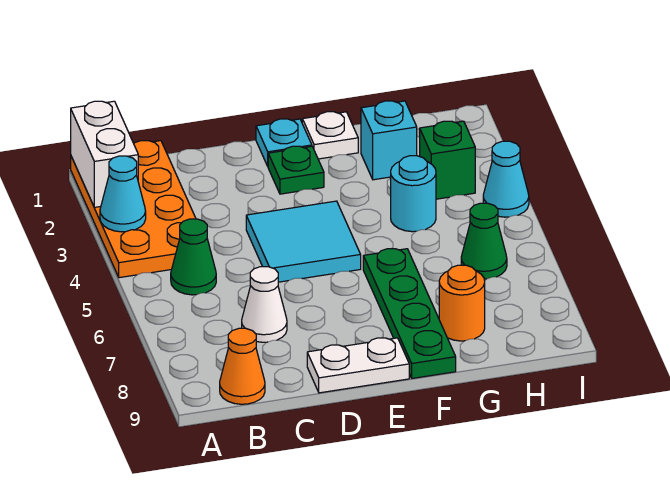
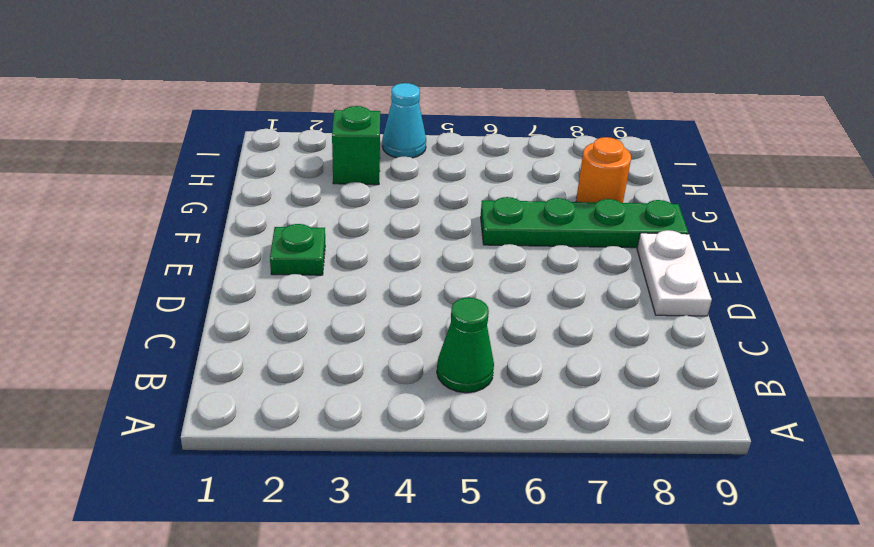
none -> orange 2x4 plate [71,141,196,278]
none -> orange 1x1 cone [220,328,265,404]
none -> white 1x1 cone [242,267,287,342]

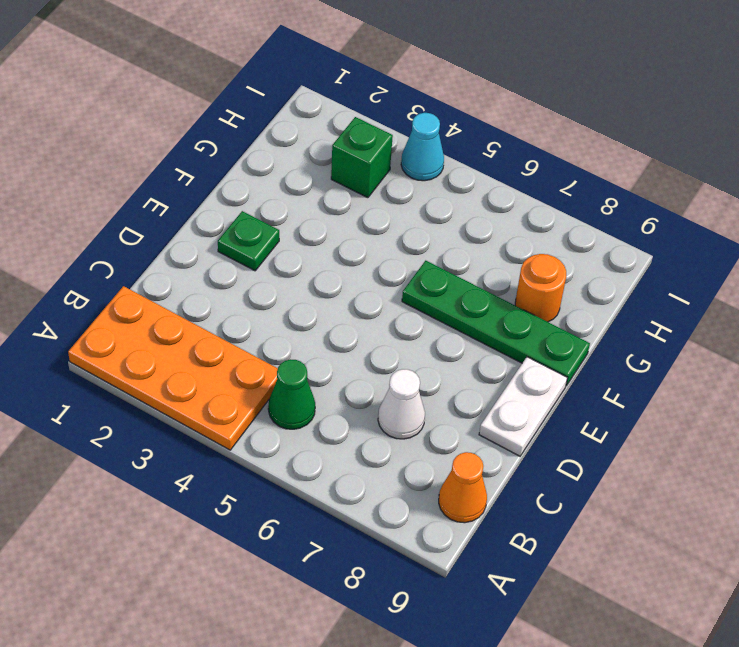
none -> cyan 2x2 tile [246,201,361,282]
none -> cyan 1x1 plate [256,119,312,166]
none -> white 1x1 plate [302,112,358,159]

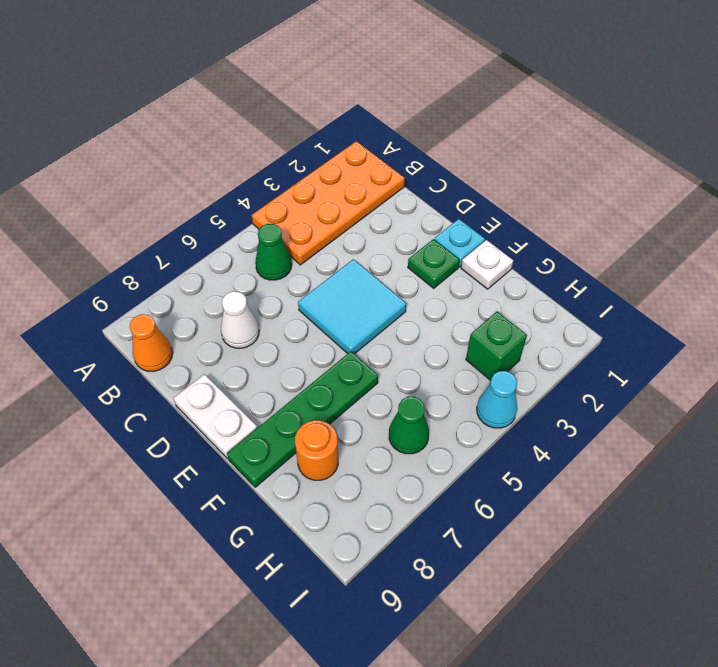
none -> cyan 1x1 brick [361,101,417,180]
none -> cyan 1x1 round brick [391,156,436,232]
none -> white 1x2 brick [71,101,138,207]

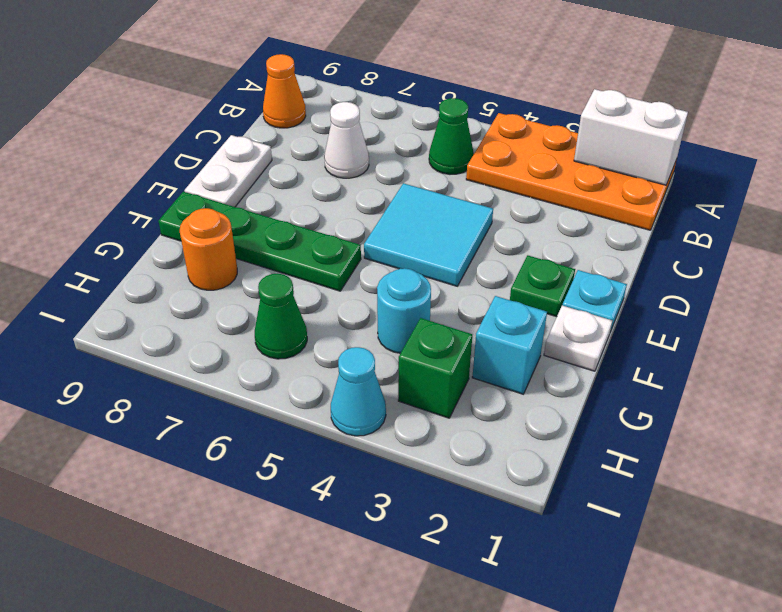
none -> cyan 1x1 cone [100,156,146,232]

